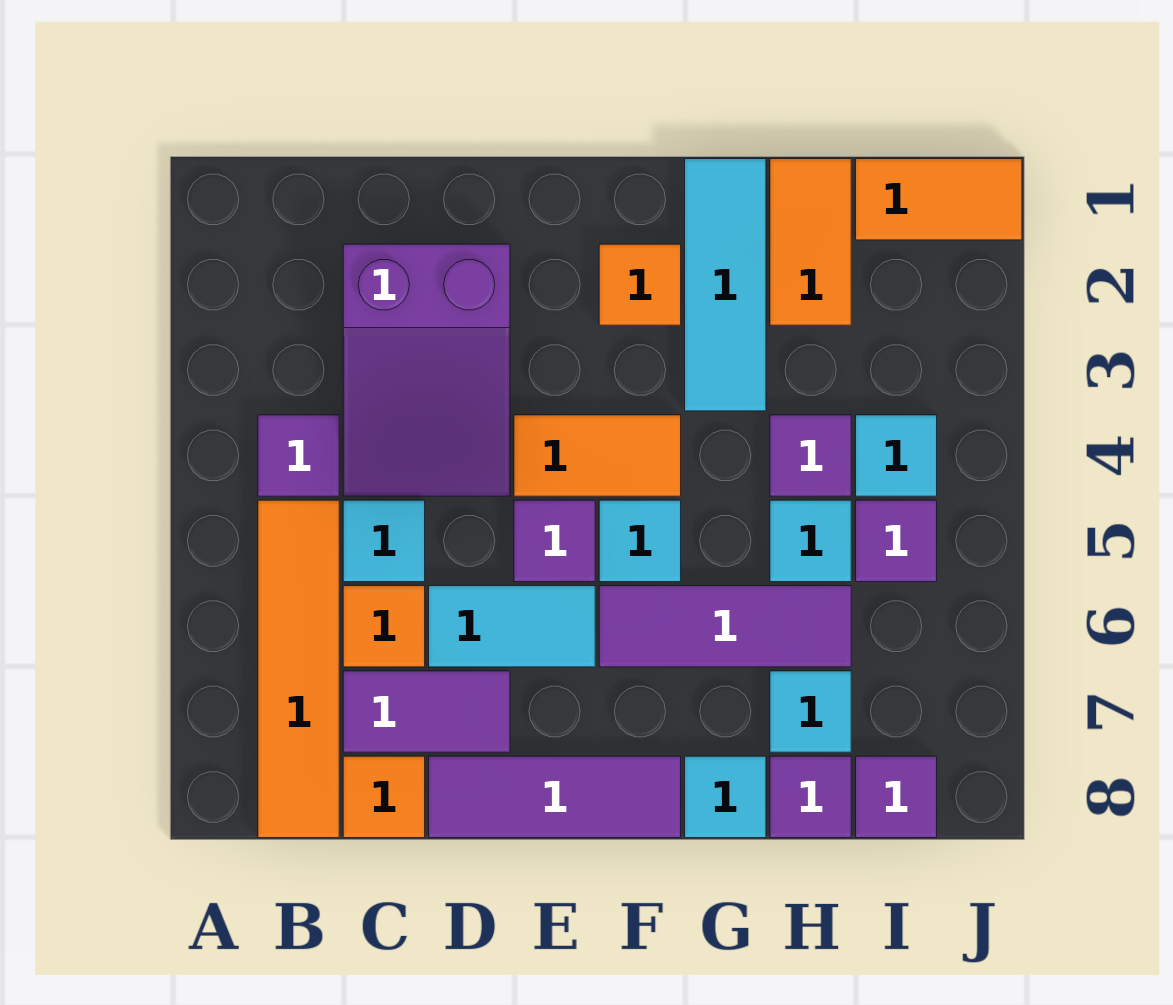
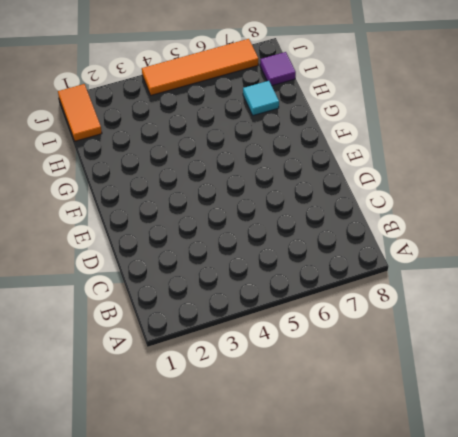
orange 1x4 tile [142,39,259,95] -> orange 1x4 tile moved to [258,500,339,838]
none -> purple 1x1 tile [258,415,339,496]
none -> purple 2x3 slope [343,244,510,496]
none -> cyan 1x1 tile [343,500,425,582]

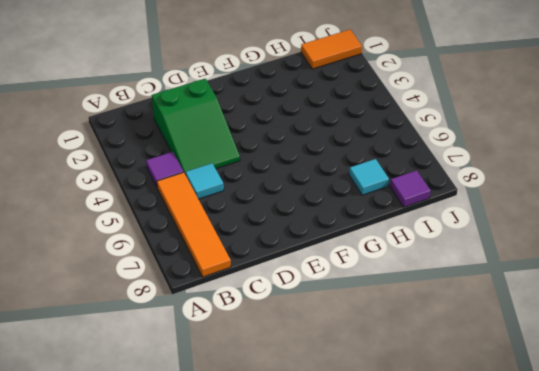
green 2x3 slope [152,79,240,175] -> purple 2x3 slope [343,244,510,496]
none -> orange 1x1 tile [343,586,425,667]
none -> purple 1x2 tile [343,671,510,752]
none -> orange 1x1 tile [343,756,425,838]

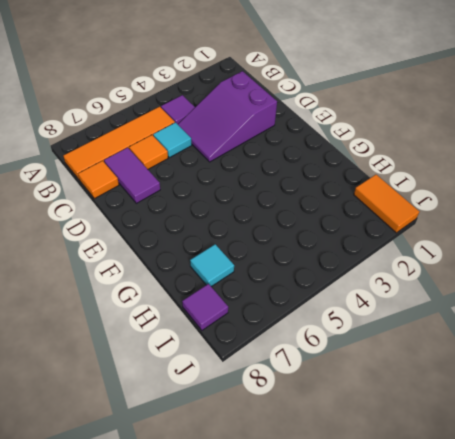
none -> cyan 1x2 tile [429,586,595,667]
none -> purple 1x3 tile [429,756,681,838]
none -> orange 1x2 tile [514,415,681,496]

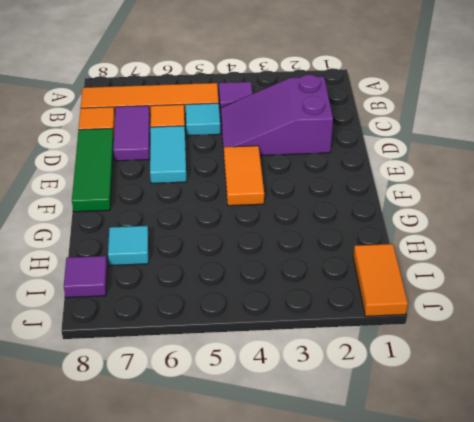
green 1x3 tile [72,128,114,212] -> purple 1x3 tile [429,756,681,838]
none -> purple 1x1 tile [514,500,595,582]
none -> orange 1x1 tile [599,244,681,325]
none -> cyan 1x1 tile [599,500,681,582]

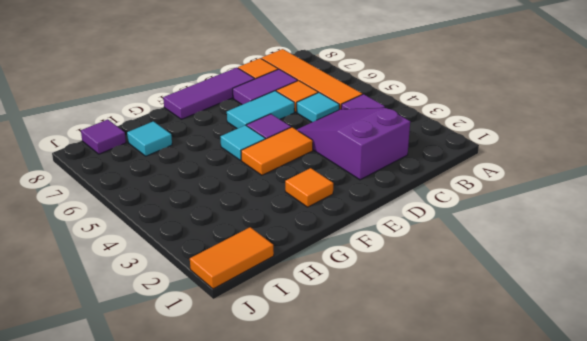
none -> purple 1x3 tile [599,586,851,667]
none -> cyan 1x3 tile [685,159,766,411]
none -> cyan 1x1 tile [685,756,766,838]

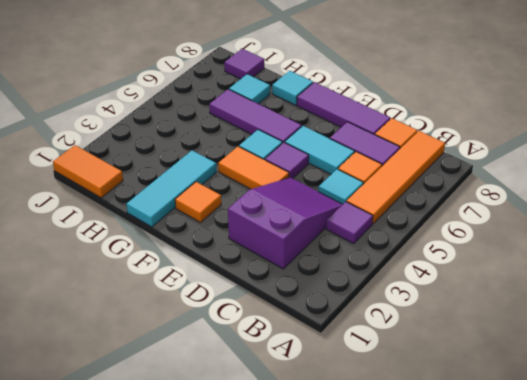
none -> orange 1x2 tile [770,159,851,325]
none -> purple 1x1 tile [770,415,851,496]
none -> cyan 1x1 tile [770,500,851,582]

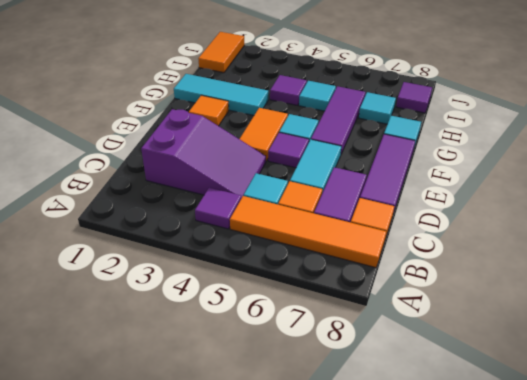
none -> orange 1x2 tile [770,159,851,325]
none -> purple 1x1 tile [770,756,851,838]
none -> cyan 1x1 tile [856,415,937,496]

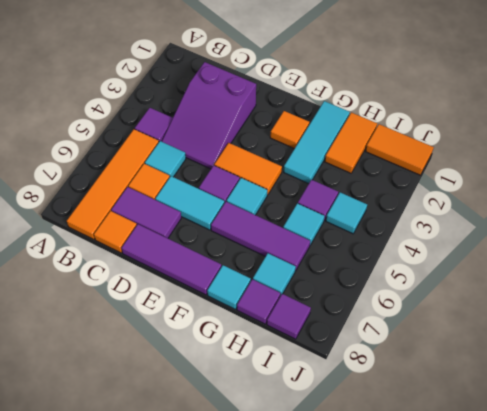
none -> purple 1x1 tile [856,500,937,582]

